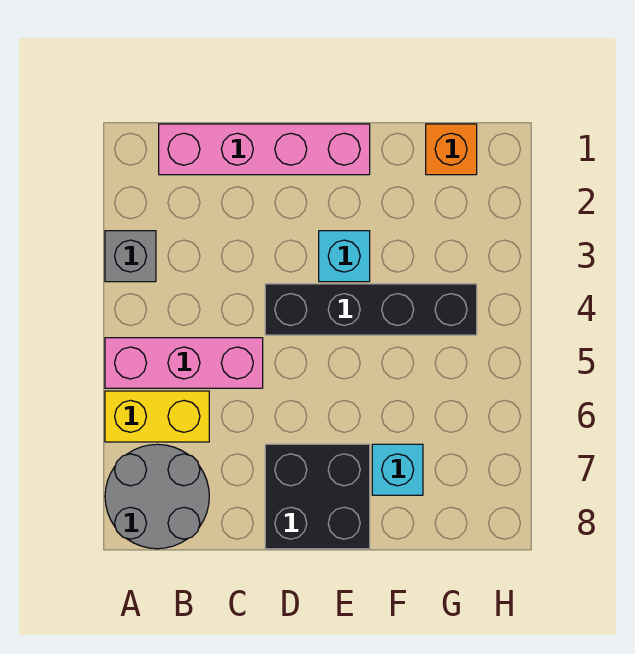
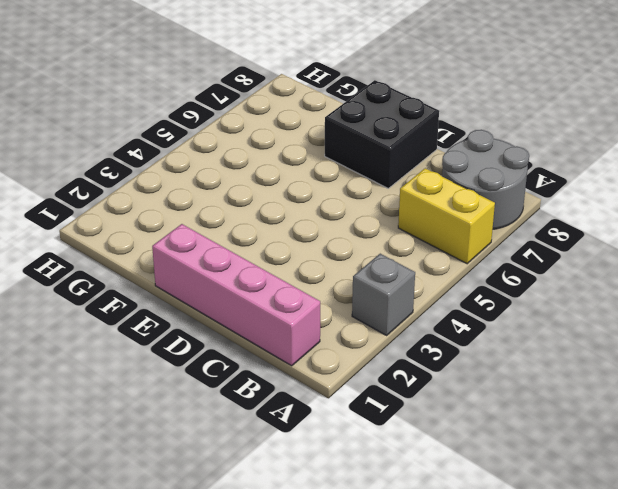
none -> pink 1x3 brick [105,338,263,388]
none -> black 1x4 brick [265,284,477,335]

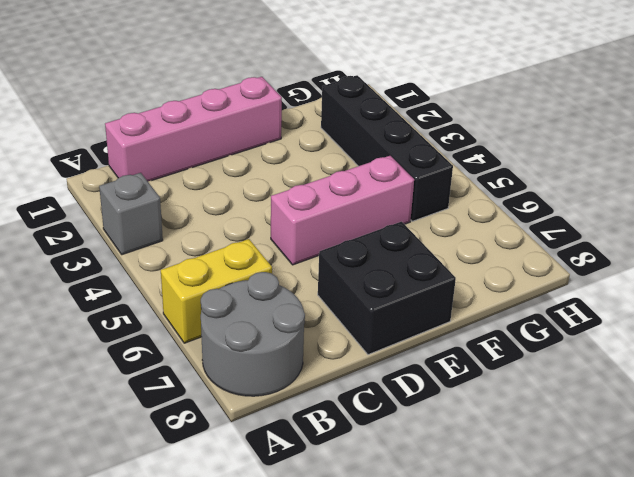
pink 1x3 brick [271,156,414,265] -> pink 1x3 brick moved to [105,338,263,388]
black 1x4 brick [321,75,453,221] -> black 1x4 brick turned to [265,284,477,335]
none -> cyan 1x1 brick [319,231,370,282]
none -> cyan 1x1 brick [372,444,423,495]

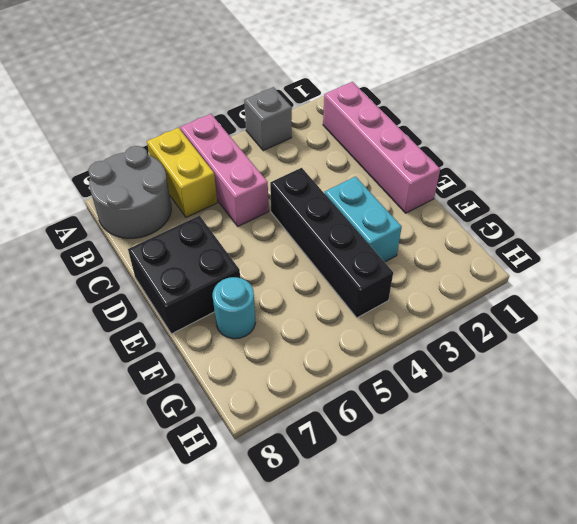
cyan 1x2 brick [325,177,402,262] -> cyan 1x1 brick [319,231,370,282]
cyan 1x1 round brick [213,277,255,339] -> cyan 1x1 brick [372,444,423,495]
none -> orange 1x1 brick [426,124,477,175]

